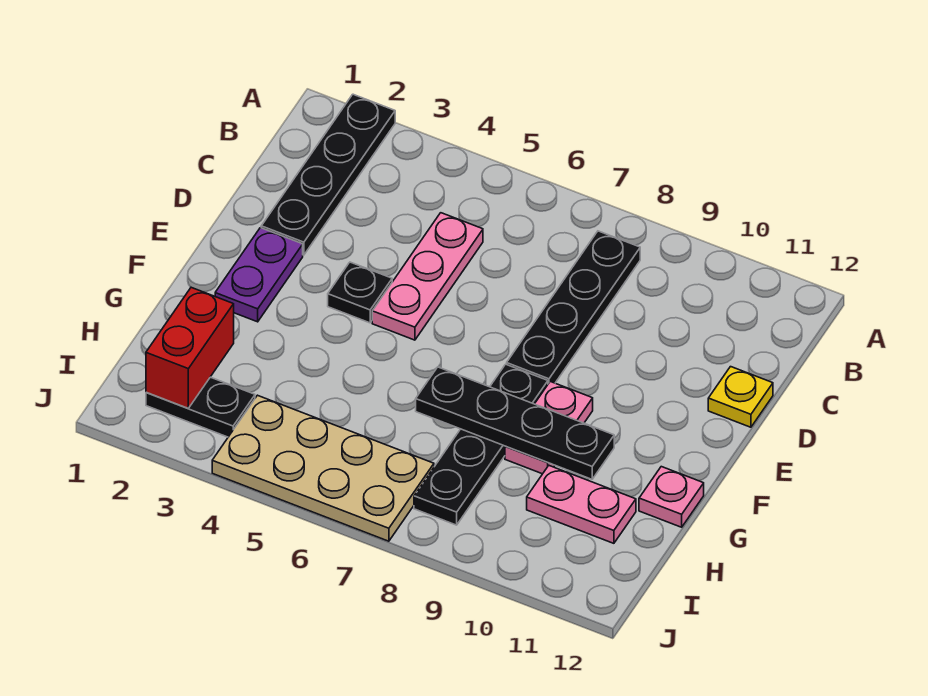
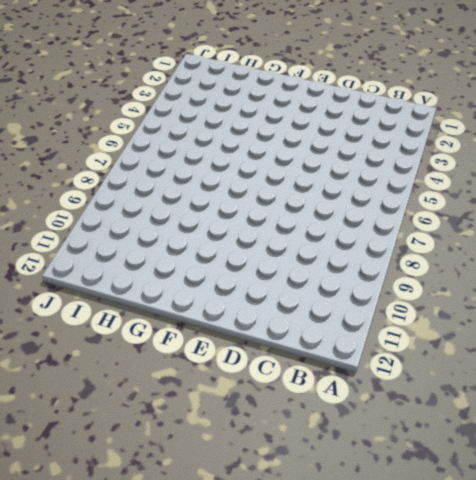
none -> black 1x4 plate [261,94,395,255]
none -> black 1x4 plate [507,231,640,384]
none -> pink 1x3 plate [372,213,483,340]

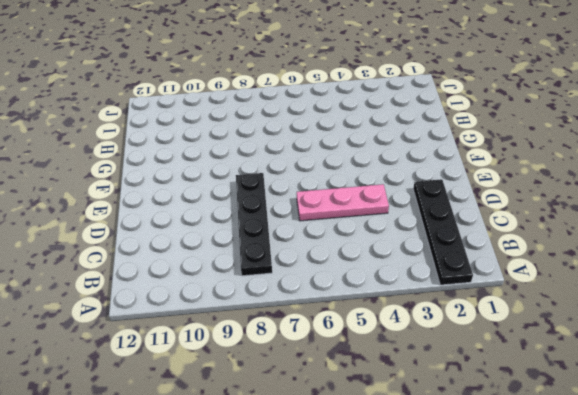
pink 1x3 plate [297,184,389,221] -> pink 1x3 plate turned to [372,213,483,340]
none -> yellow 1x1 plate [708,367,773,427]
none -> purple 1x2 plate [215,228,303,322]
none -> black 1x1 plate [328,262,392,323]

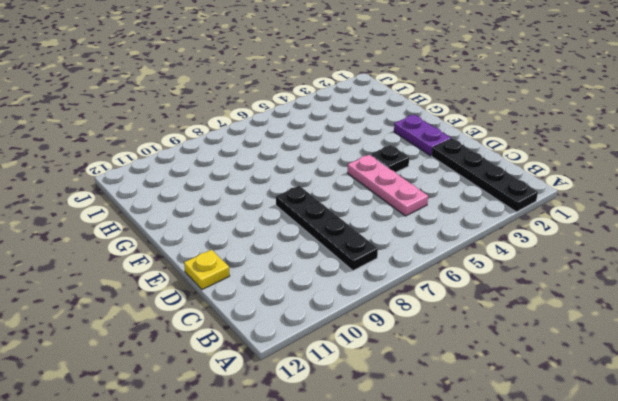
none -> black 1x4 plate [414,364,548,525]
none -> pink 1x2 plate [505,382,593,474]
none -> pink 1x1 plate [639,467,704,527]

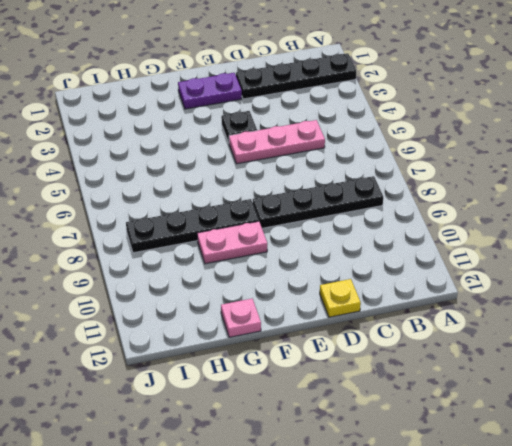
none -> pink 1x2 plate [527,466,636,543]
none -> black 1x2 plate [146,377,255,437]
none -> tan 2x4 plate [212,395,434,541]

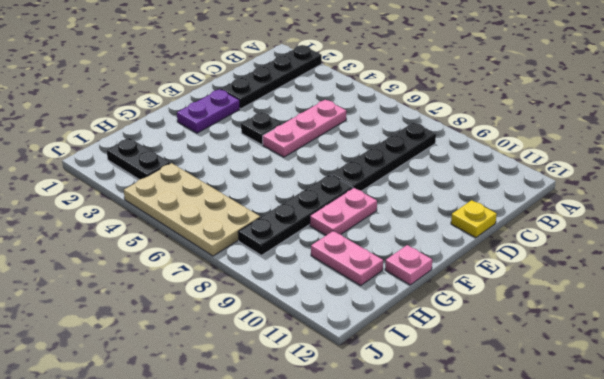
none -> black 1x4 plate [416,367,614,479]
none -> red 1x2 brick [146,287,234,408]

